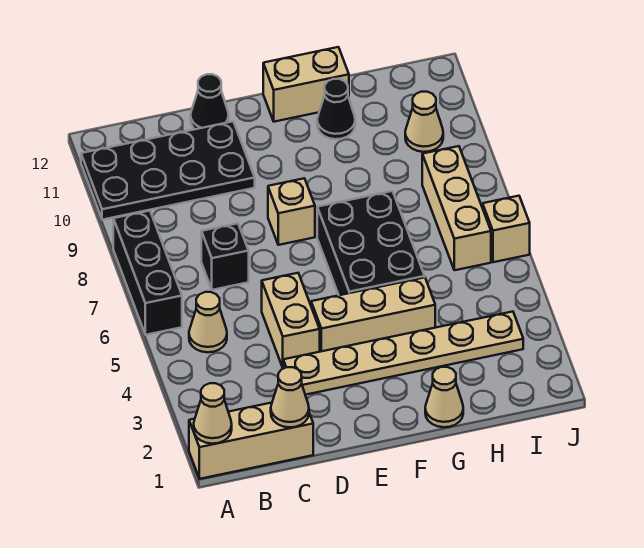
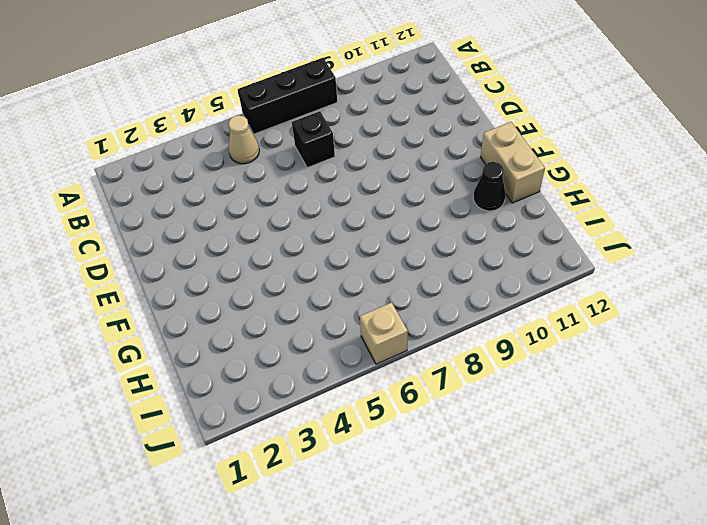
none -> tan 1x3 brick [189,403,313,479]
none -> black 2x4 plate [81,122,255,220]
none -> tan 1x6 plate [283,312,523,395]

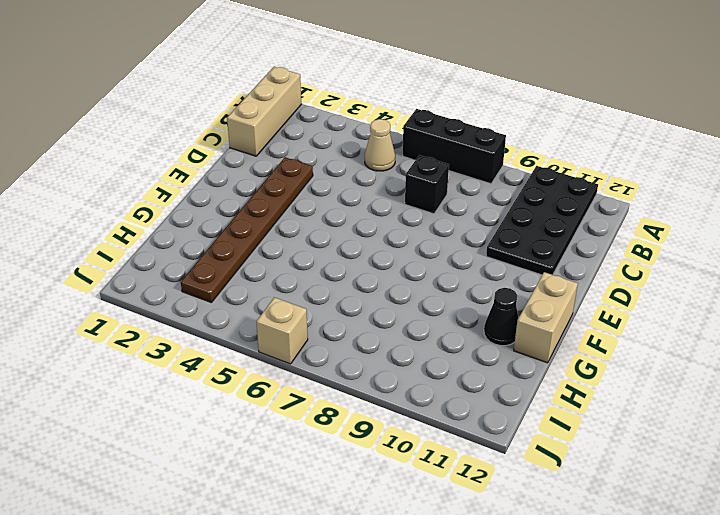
brown 1x6 plate [181,157,313,303] -> tan 1x6 plate [283,312,523,395]
none -> tan 1x2 brick [262,273,320,367]
none -> black 1x1 cone [191,74,229,129]
none -> tan 1x3 brick [311,278,435,352]

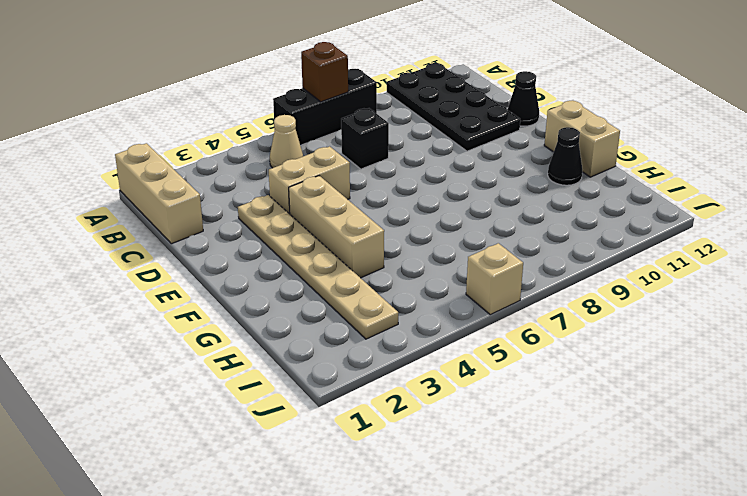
brown 1x1 brick [301,42,348,102] -> none
none -> tan 1x1 brick [268,178,315,245]
none -> black 2x3 brick [317,191,425,295]
none -> tan 1x1 cone [425,367,463,427]

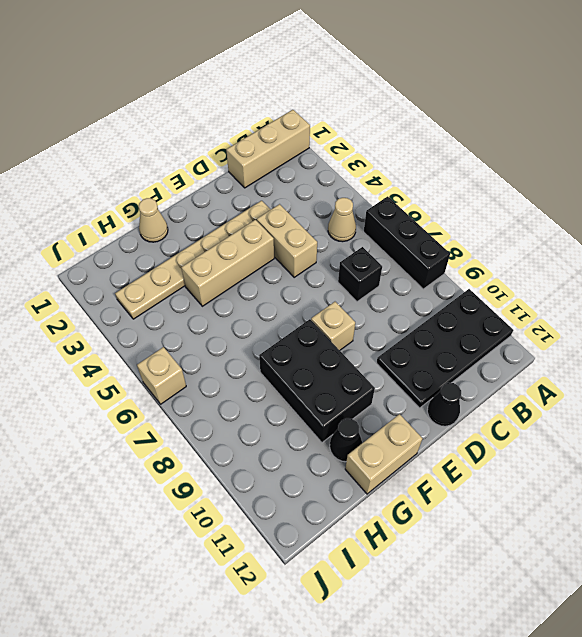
black 2x3 brick [259,319,375,442] -> black 2x3 brick moved to [317,191,425,295]
none -> tan 1x3 brick [422,146,491,270]
none -> tan 1x1 cone [405,92,443,152]
none -> tan 1x1 cone [194,383,232,444]

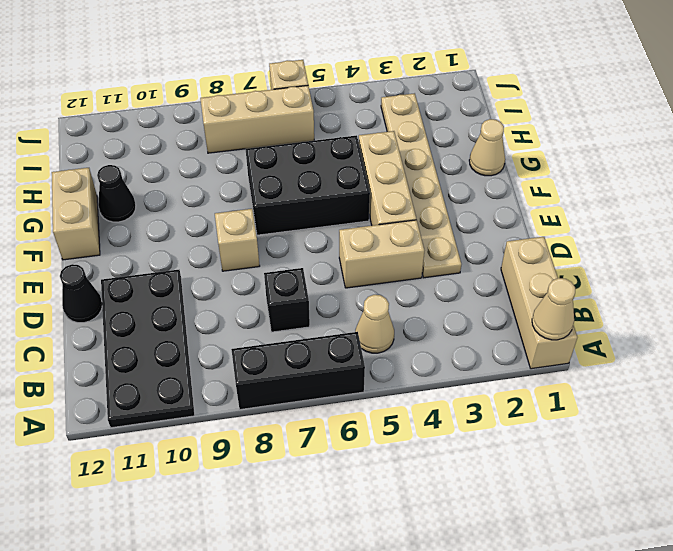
none -> tan 1x1 cone [405,92,443,152]
none -> tan 1x1 cone [271,367,309,427]

